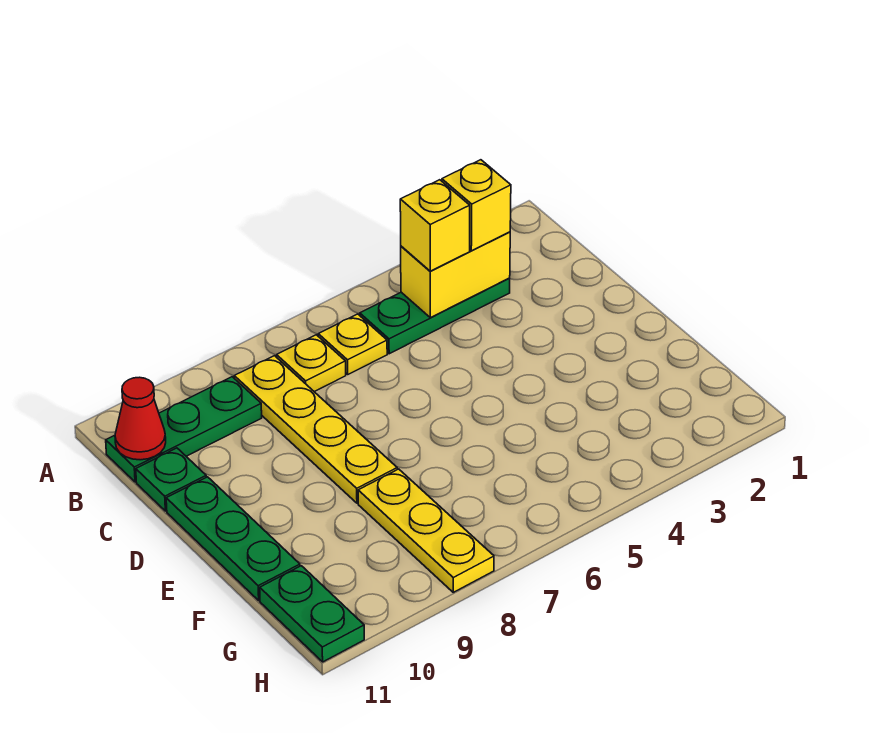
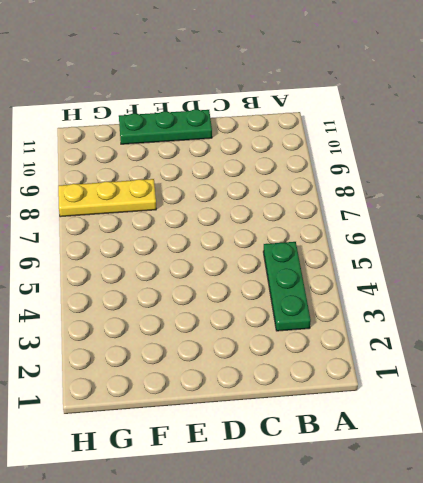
none -> yellow 1x1 plate [318,314,387,374]
none -> yellow 1x1 plate [277,335,346,392]
none -> yellow 1x4 plate [234,356,397,503]

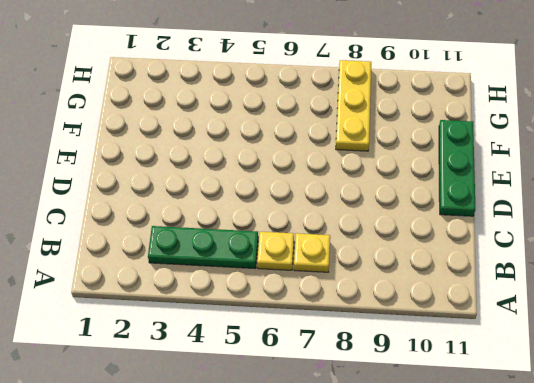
none -> yellow 1x4 plate [234,356,397,503]
none -> green 1x3 plate [106,377,262,482]
none -> green 1x1 plate [136,448,206,511]

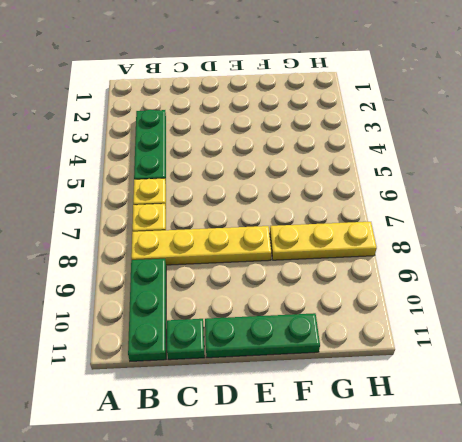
none -> green 1x2 plate [260,566,364,662]
none -> yellow 1x2 brick [401,232,510,318]
none -> red 1x1 cone [115,377,166,460]

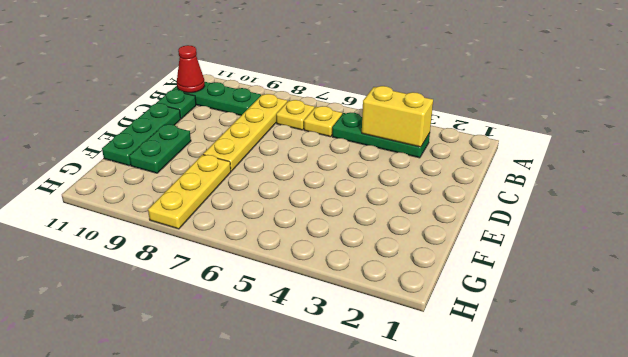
green 1x2 plate [129,124,191,173] -> green 1x2 plate moved to [260,566,364,662]
none -> yellow 1x1 brick [442,160,511,251]
none -> yellow 1x1 brick [400,180,470,271]

